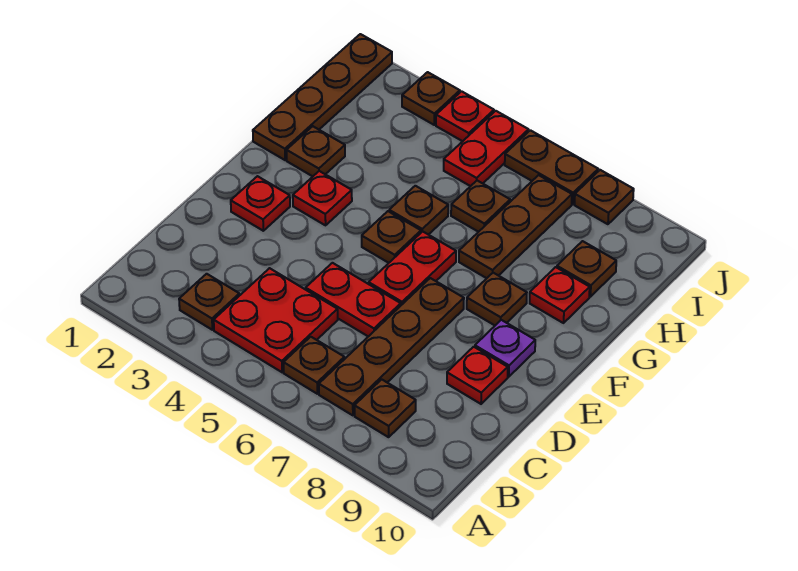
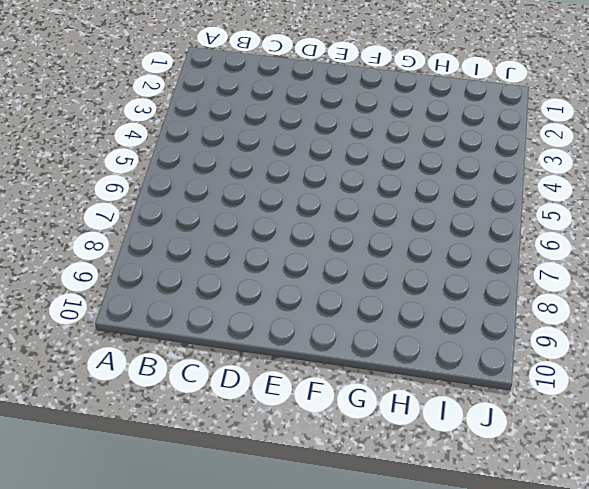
none -> brown 1x1 plate [179,274,239,330]
none -> red 2x2 plate [214,268,338,372]
none -> brown 1x1 plate [284,337,344,394]

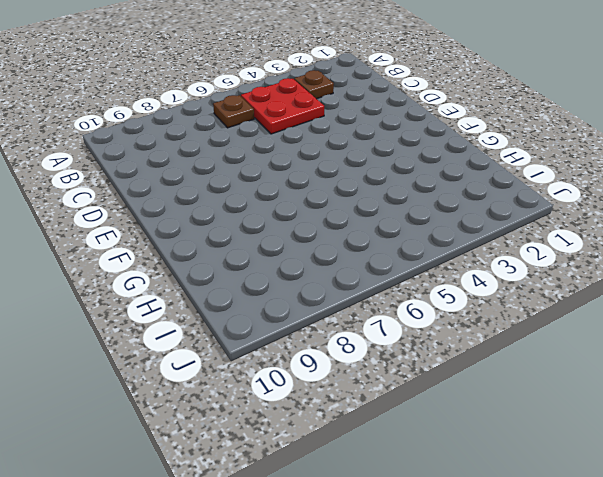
none -> brown 1x4 plate [319,278,464,415]
none -> brown 1x1 plate [355,379,416,437]
none -> red 1x2 plate [306,263,401,336]

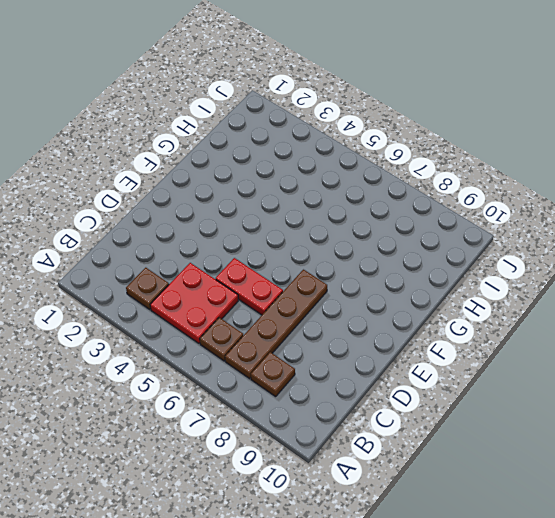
none -> red 1x1 plate [447,347,508,404]
none -> red 1x1 plate [231,176,290,231]
none -> red 1x2 plate [369,231,456,305]

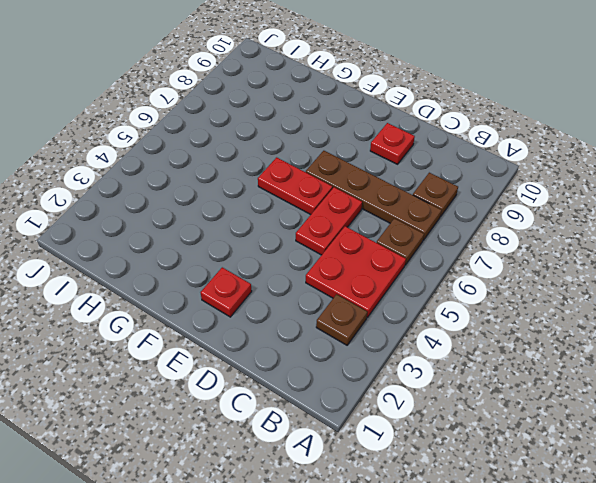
none -> purple 1x1 plate [475,320,535,377]
none -> red 1x1 plate [293,171,352,225]
none -> brown 1x1 plate [362,211,421,263]

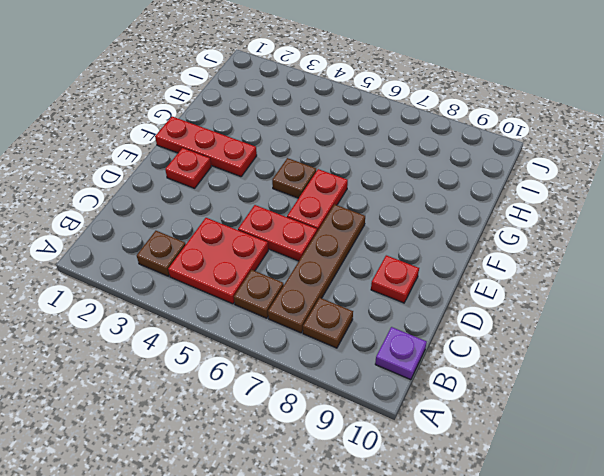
purple 1x1 plate [375,327,427,380] -> purple 1x1 plate moved to [475,320,535,377]
red 1x3 plate [155,117,257,177] -> red 1x1 plate [293,171,352,225]
none -> brown 1x1 plate [467,273,527,325]
none -> brown 1x4 plate [253,34,392,160]
none -> brown 1x1 plate [287,126,345,176]

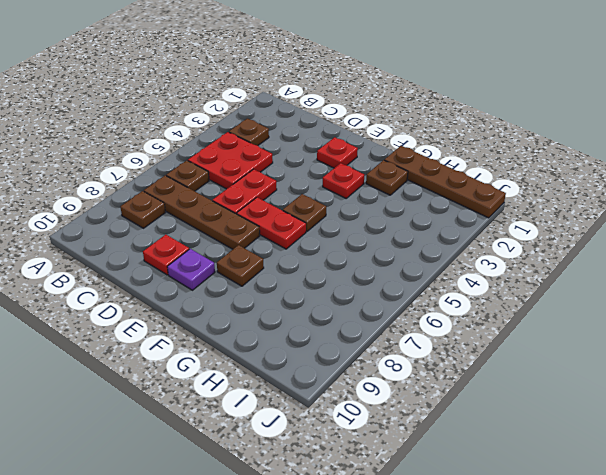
none -> brown 1x1 plate [389,186,448,235]
none -> brown 1x3 plate [459,175,572,278]
none -> red 1x1 plate [530,267,590,323]

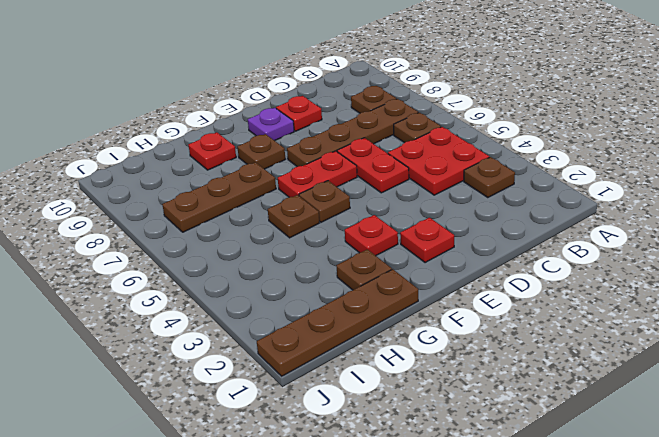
none -> brown 1x1 plate [451,181,510,232]
none -> brown 1x1 plate [557,241,616,297]
none -> red 1x2 plate [444,111,529,186]

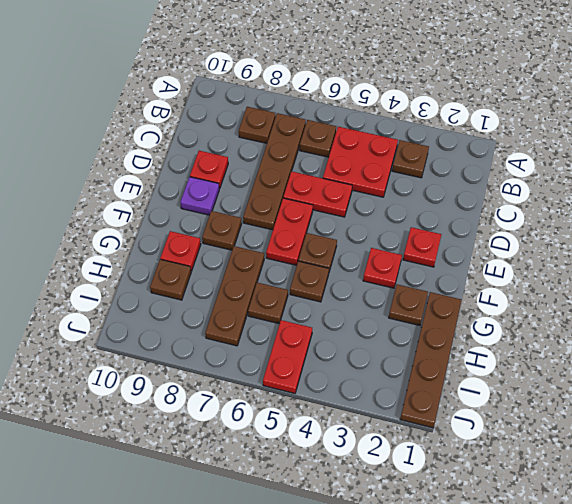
none -> brown 1x1 plate [402,72,460,125]
none -> red 1x1 plate [436,91,494,141]
none -> brown 1x2 plate [505,130,598,204]

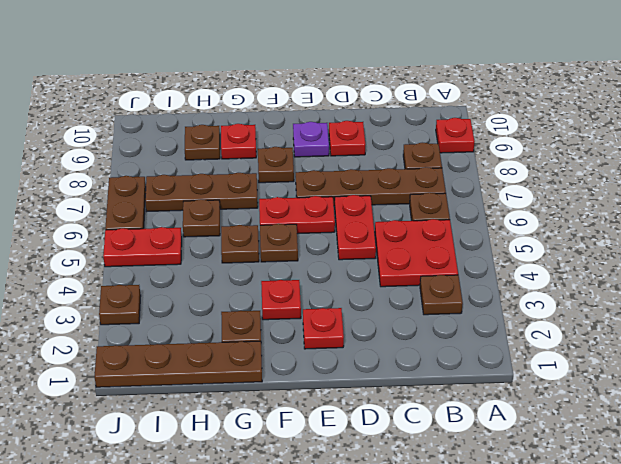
red 1x1 plate [436,118,475,153] -> red 1x1 plate moved to [436,91,494,141]
none -> brown 1x1 plate [575,170,634,224]

